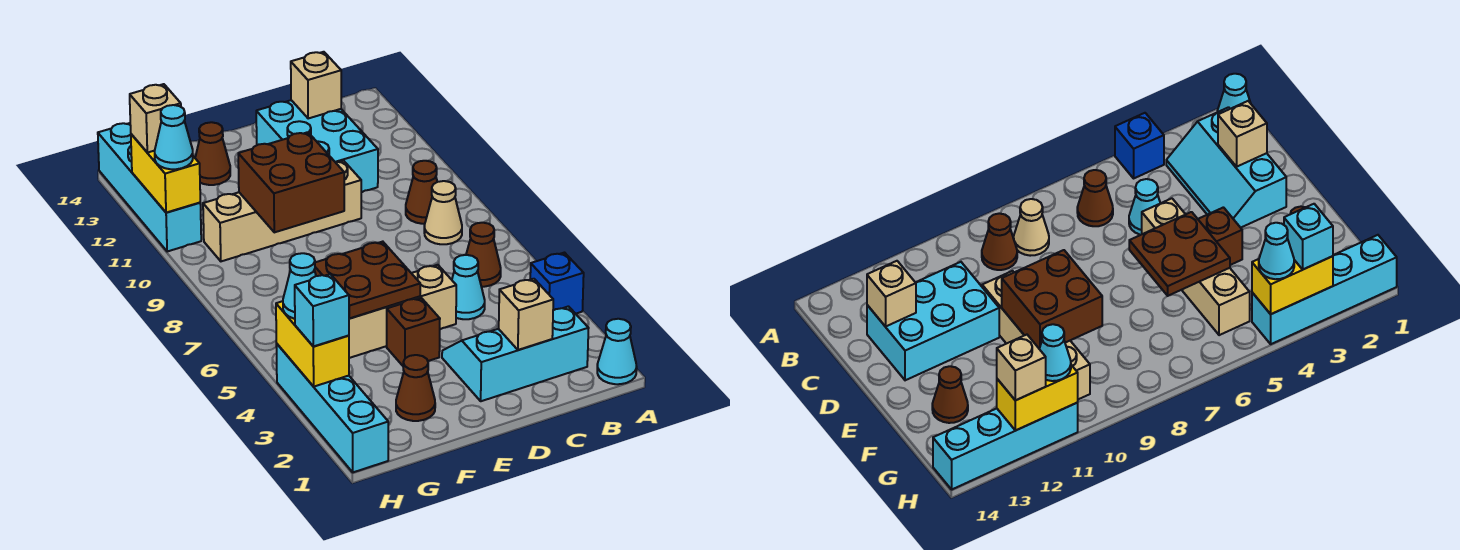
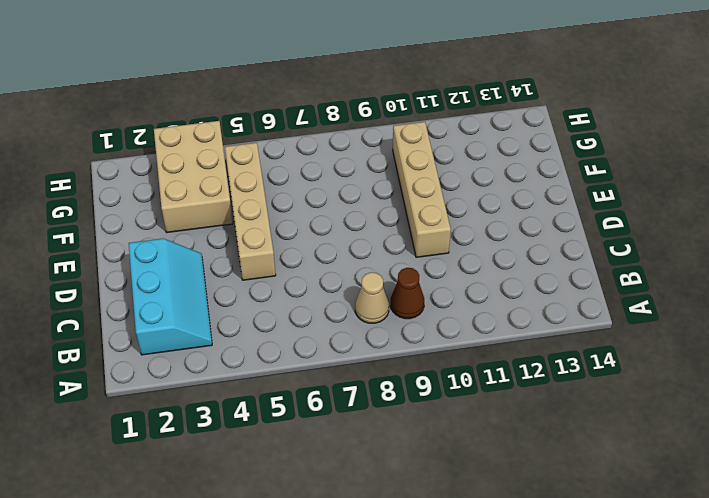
tan 2x3 brick [154,121,233,233] -> cyan 1x4 brick [276,344,388,472]
none -> cyan 1x1 cone [597,319,637,384]
none -> blue 1x1 brick [530,253,584,314]
none -> brown 1x1 cone [466,223,501,287]

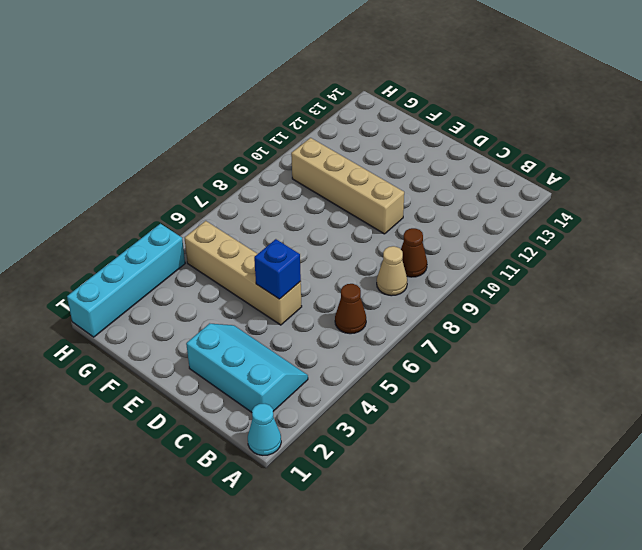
blue 1x1 brick [254,239,301,299] -> blue 1x1 brick moved to [530,253,584,314]
none -> cyan 1x1 cone [452,255,485,319]
none -> cyan 2x3 brick [256,100,378,192]
none -> brown 1x1 brick [387,298,440,366]

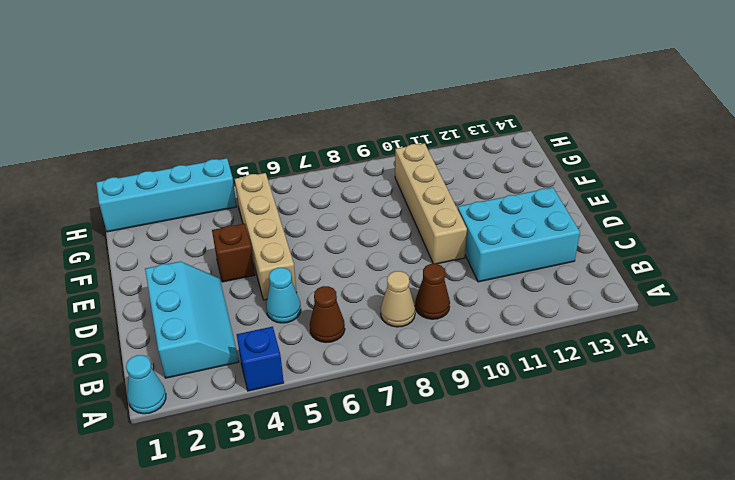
none -> brown 1x1 cone [396,355,435,421]
none -> brown 1x1 cone [195,122,230,185]
none -> cyan 1x4 brick [98,123,201,252]

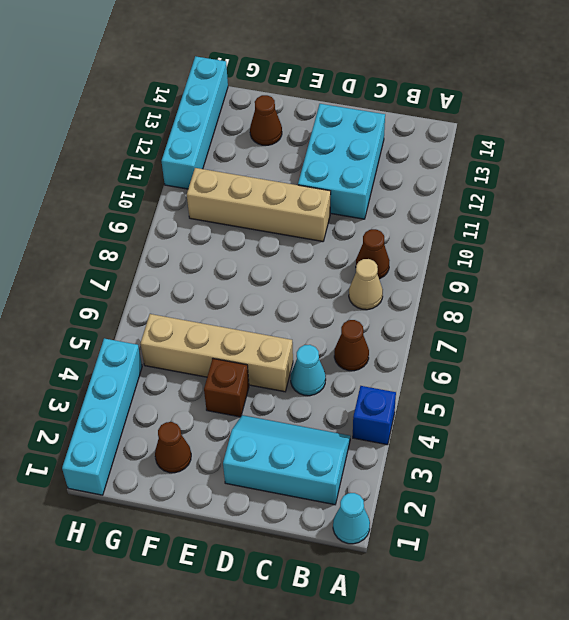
none -> tan 1x1 brick [499,279,553,350]
none -> tan 1x1 brick [291,52,341,119]
none -> brown 2x2 plate [314,242,420,319]

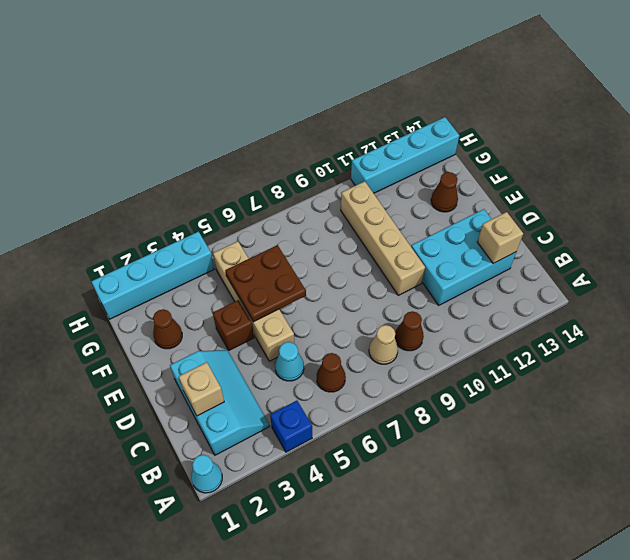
none -> brown 2x2 brick [238,132,344,232]
none -> yellow 1x2 brick [276,301,349,387]
none -> yellow 1x2 brick [131,134,200,213]

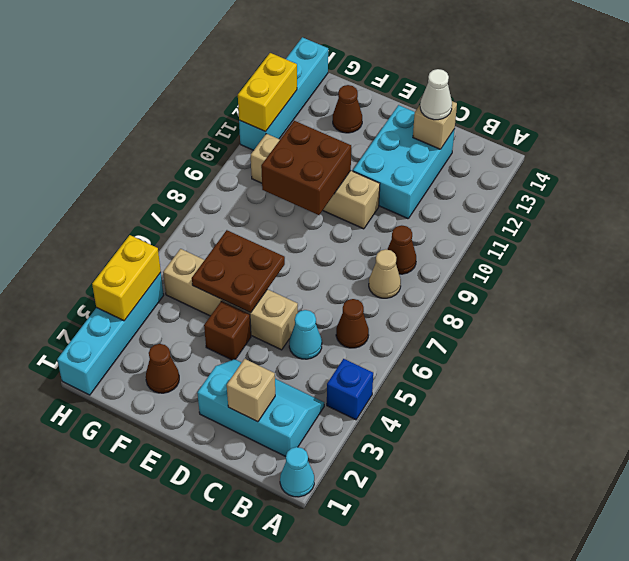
white 1x1 cone [420,69,452,120] -> none
none -> cyan 1x1 brick [295,274,349,346]
none -> cyan 1x1 cone [283,253,316,319]
none -> cyan 1x1 cone [155,105,193,169]

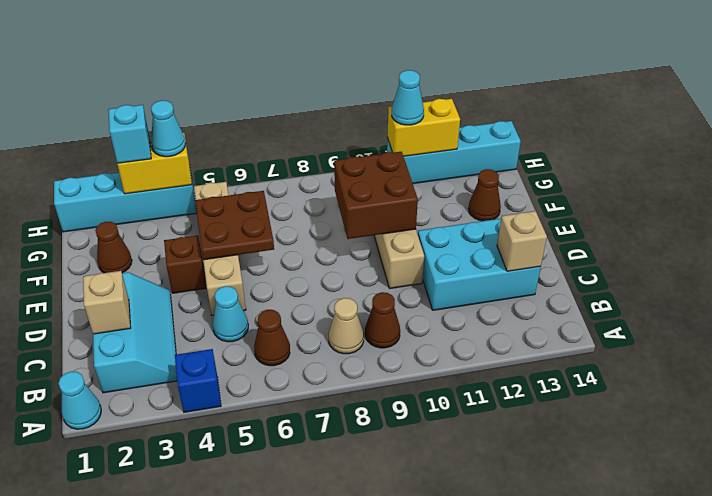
none -> tan 1x1 brick [130,84,181,153]

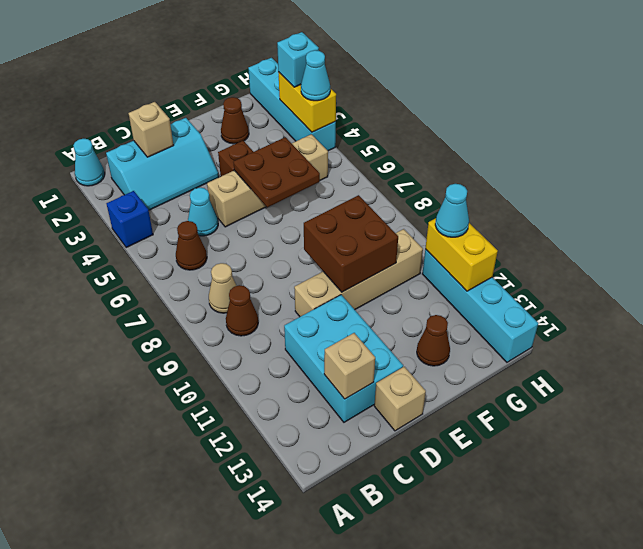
tan 1x1 brick [374,367,426,431] -> tan 1x1 brick moved to [130,84,181,153]

